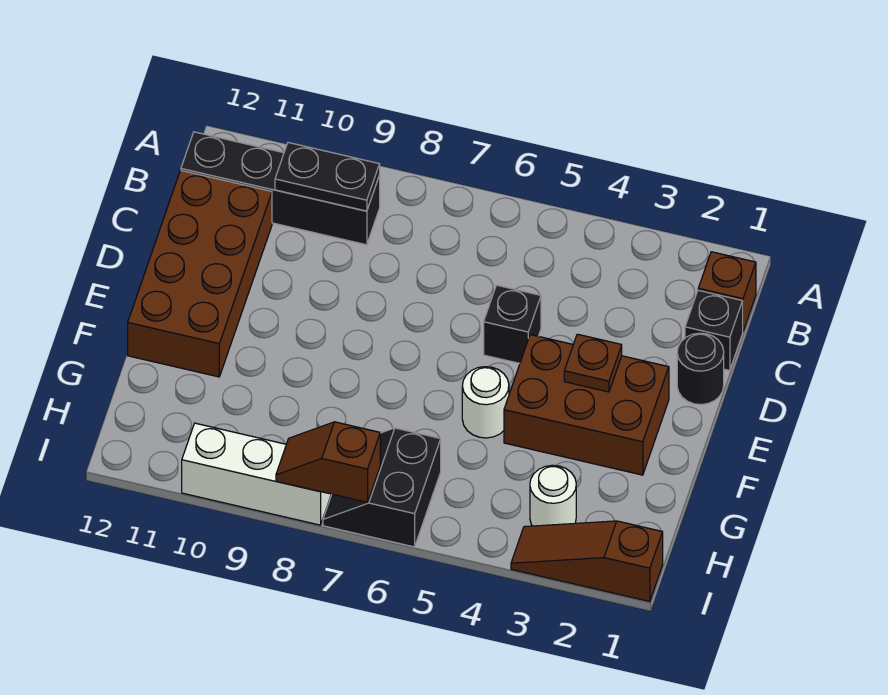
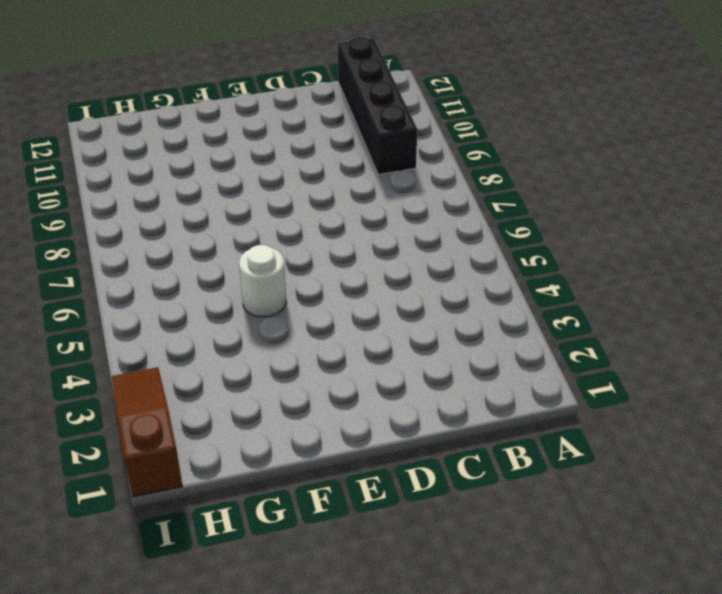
none -> brown 1x1 brick [698,252,756,331]
none -> black 1x1 brick [685,290,743,371]
none -> brown 2x4 brick [128,170,272,377]

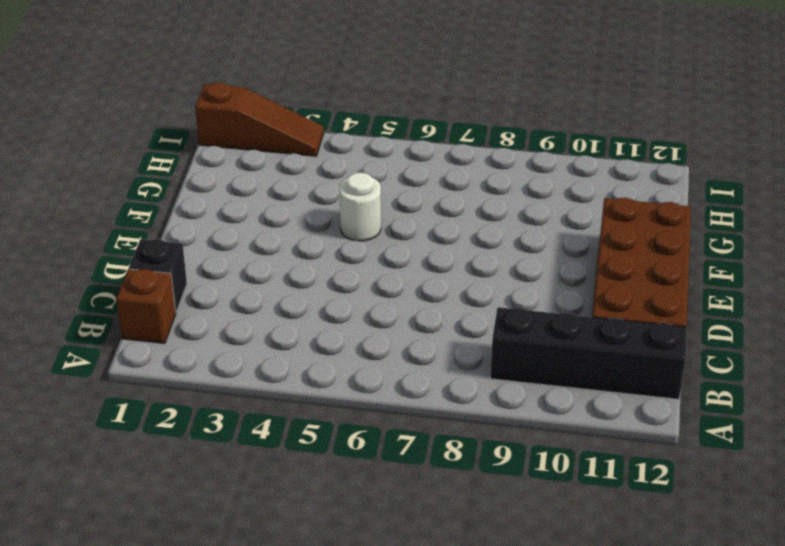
none -> black 1x1 round brick [677,333,724,405]
none -> black 1x1 brick [484,285,541,363]
none -> brown 2x3 brick [504,335,669,475]

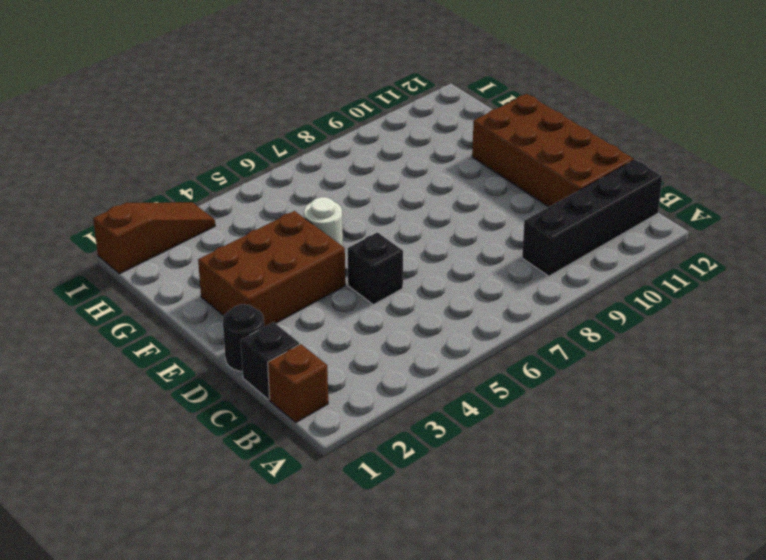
none -> white 1x1 round brick [530,465,576,526]
none -> black 2x2 slope [323,428,441,547]
none -> white 1x3 brick [182,423,331,525]

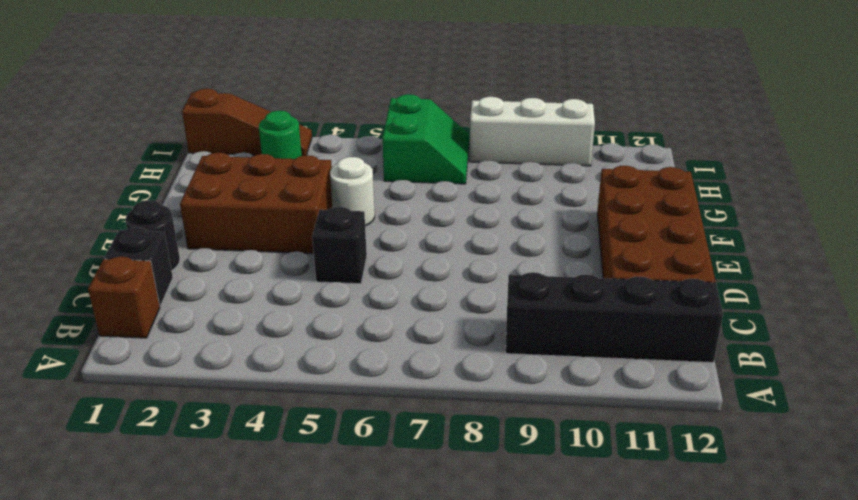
green 1x1 round brick [259,111,302,159] -> white 1x1 round brick [530,465,576,526]
green 2x2 slope [382,94,469,184] -> black 2x2 slope [323,428,441,547]
none -> black 1x2 plate [275,143,380,211]
none -> brown 1x1 plate [564,334,622,392]
none -> brown 1x2 slope [276,422,380,502]

